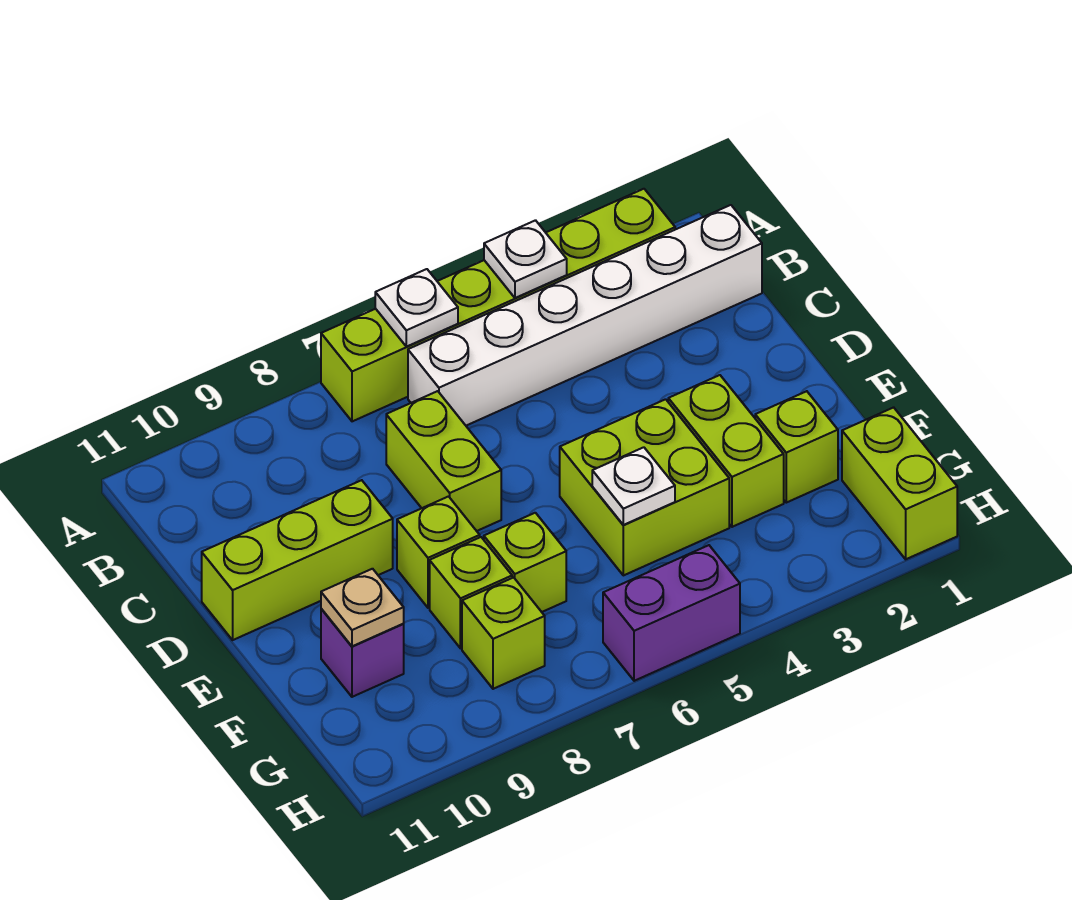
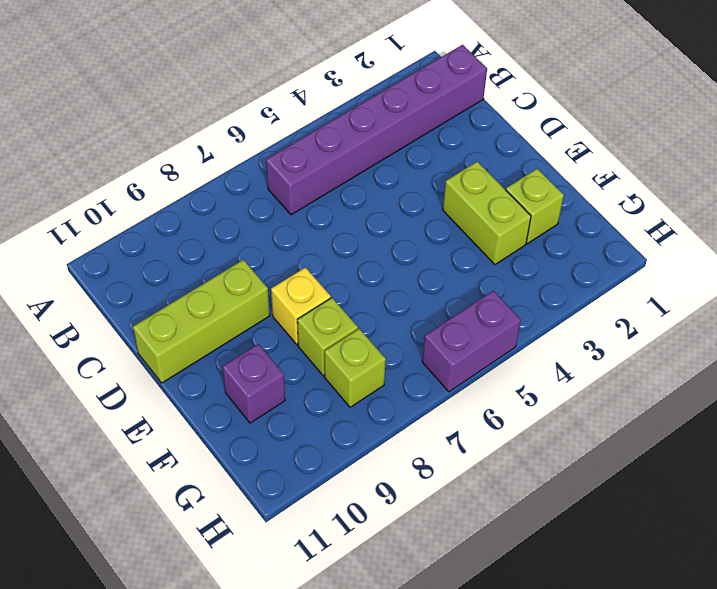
purple 1x6 brick [266,45,487,215] -> white 1x6 brick [408,205,762,426]
yellow 1x1 brick [271,267,331,345] -> lime 1x1 brick [397,497,480,608]
none -> lime 1x6 brick [321,189,675,421]
none -> lime 1x2 brick [386,391,501,531]
none -> lime 2x2 brick [560,399,729,575]

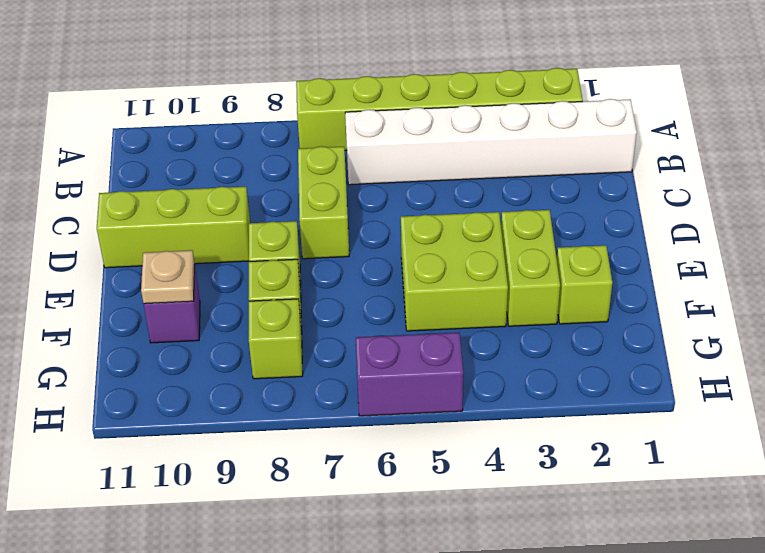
none -> lime 1x1 brick [484,513,566,612]
none -> lime 1x2 brick [842,407,957,559]
none -> white 1x1 plate [484,220,567,298]

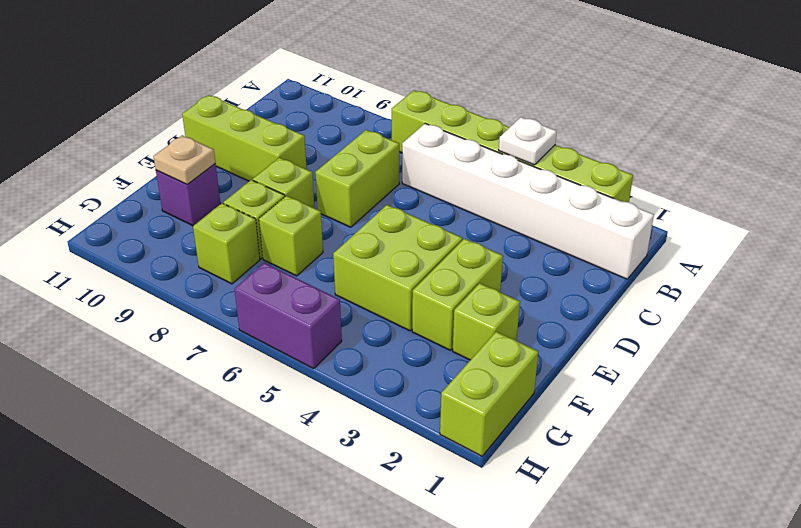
none -> white 1x1 plate [375,269,458,347]
none -> white 1x1 plate [592,447,675,525]

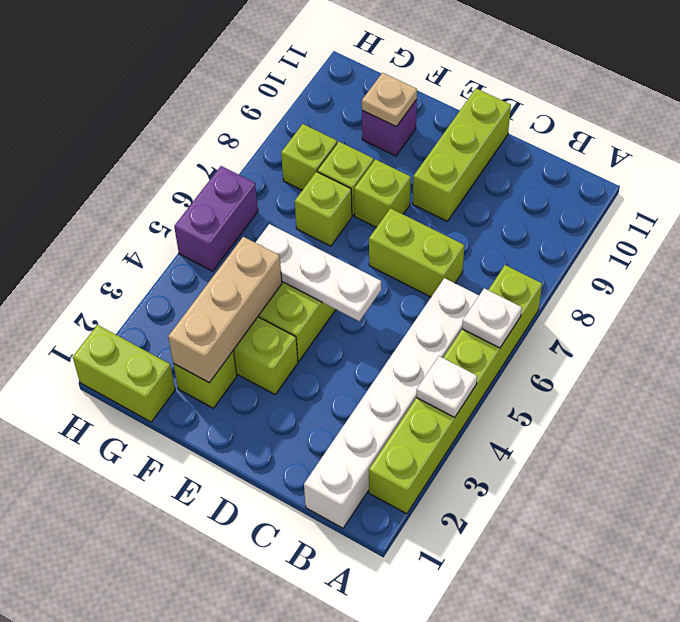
white 1x3 plate [255,224,381,321] -> white 1x1 plate [592,447,675,525]
tan 1x3 brick [168,237,282,383] -> none

